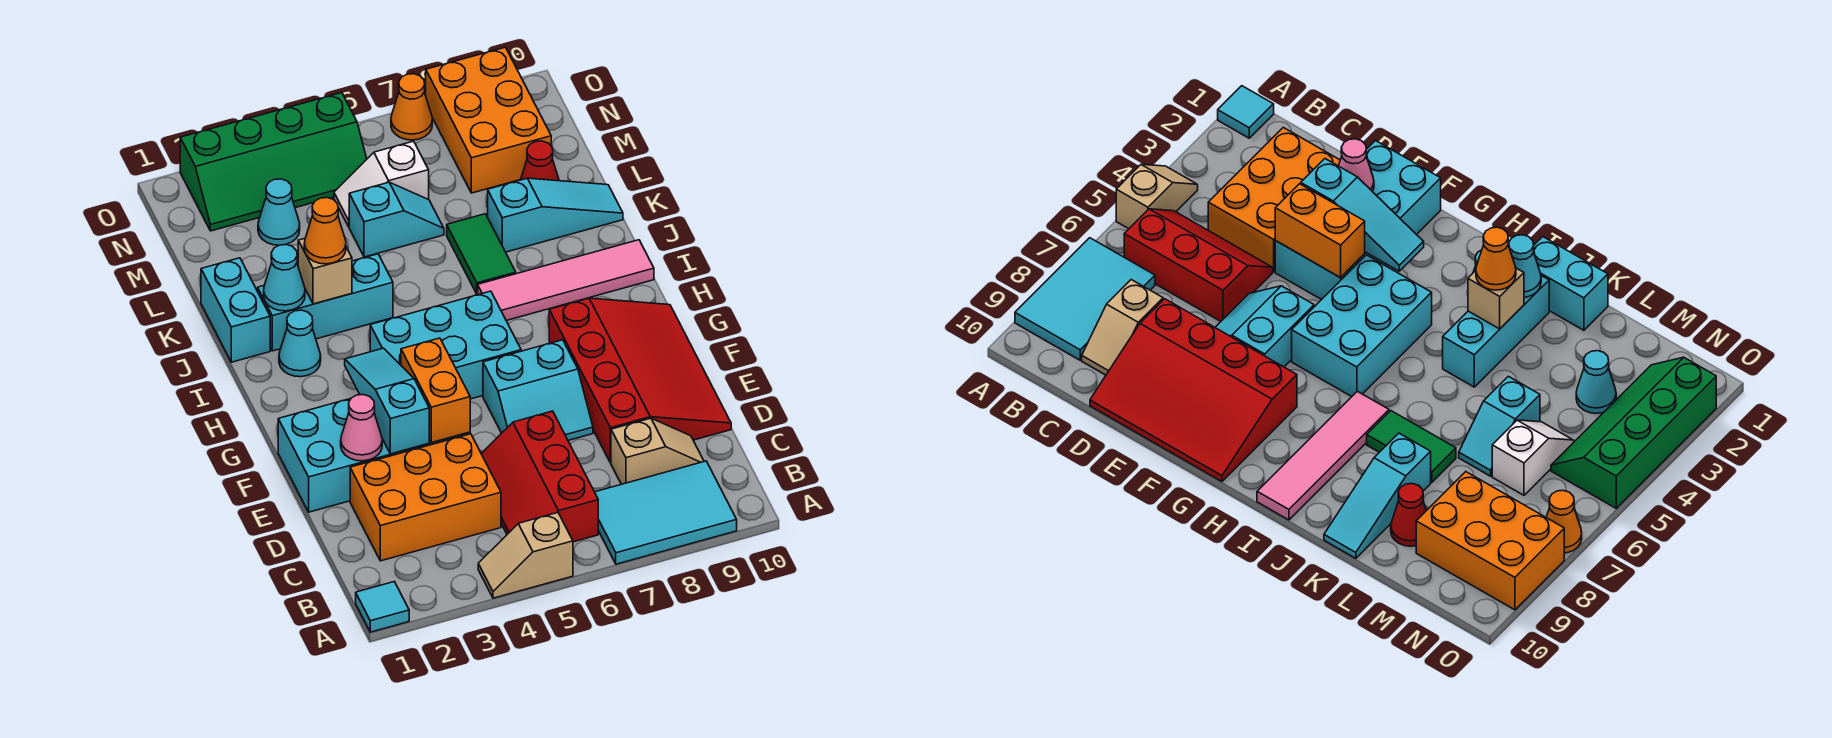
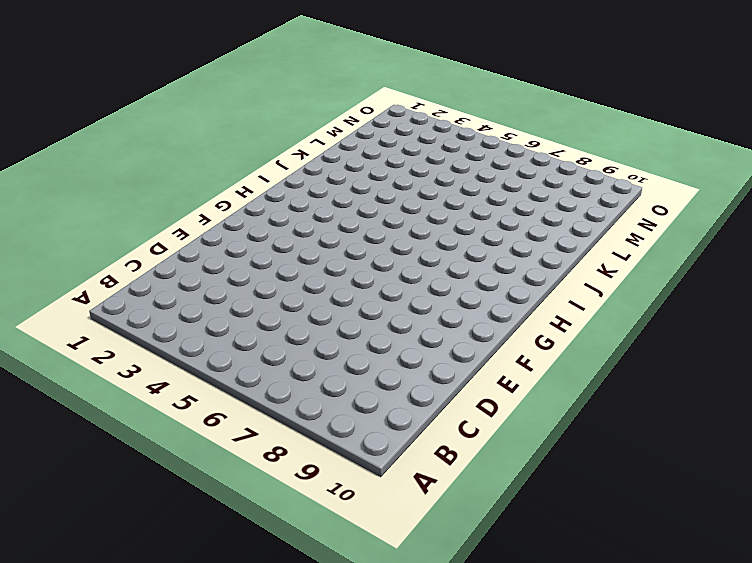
none -> cyan 1x1 tile [356,582,409,632]
none -> tan 1x2 slope [478,513,573,598]
none -> cyan 2x3 tile [595,461,737,564]

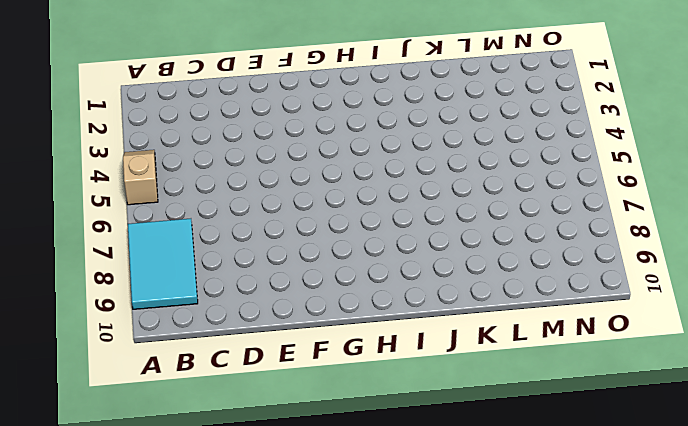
none -> cyan 1x1 tile [356,582,409,632]
none -> red 2x3 slope [481,411,598,542]
none -> orange 2x3 brick [350,434,501,561]

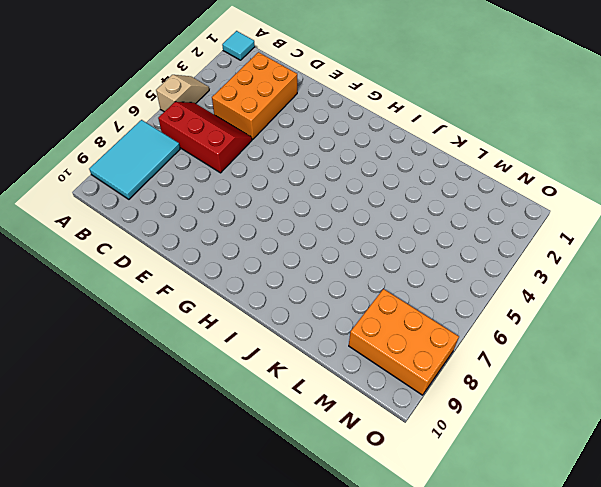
none -> tan 1x2 slope [611,418,704,484]
none -> red 3x4 slope [549,298,731,463]
none -> cyan 2x4 brick [278,399,470,512]

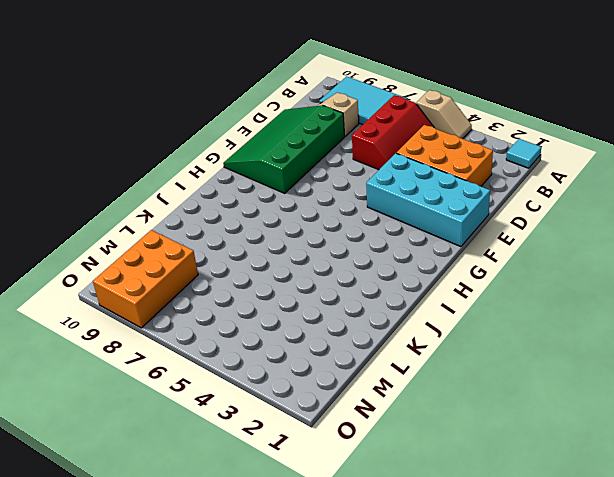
green 3x4 slope [223,105,345,193] -> red 3x4 slope [549,298,731,463]
none -> cyan 2x2 slope [483,340,593,440]
none -> cyan 2x3 brick [370,291,521,399]
none -> cyan 1x1 cone [279,310,321,377]

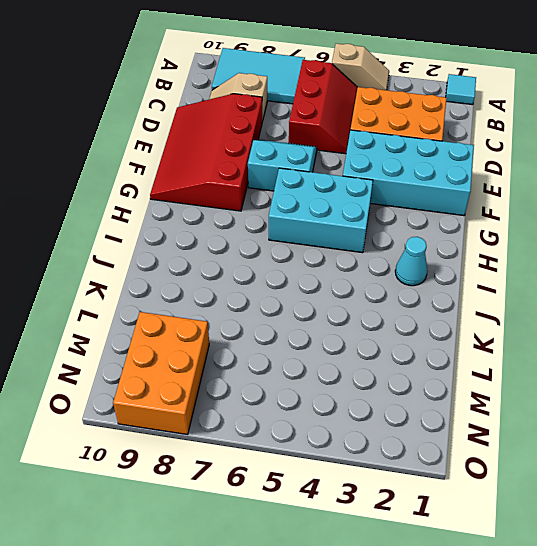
none -> pink 1x4 tile [478,240,654,321]
none -> cyan 1x2 brick [201,258,270,362]
none -> cyan 1x3 brick [258,254,393,351]

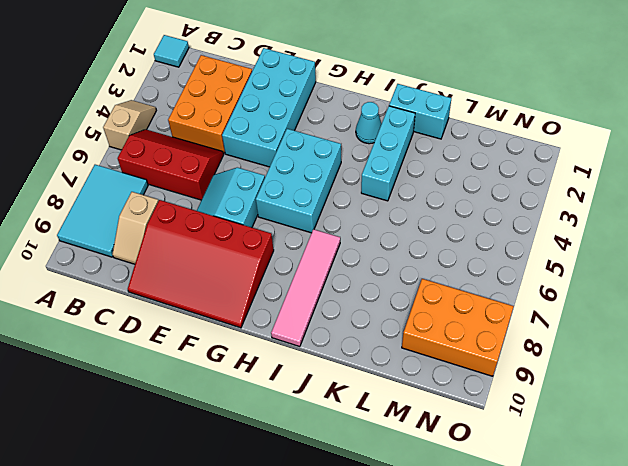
none -> green 1x2 tile [447,214,516,294]
none -> cyan 1x3 slope [488,178,623,252]
none -> cyan 1x2 slope [349,182,444,257]

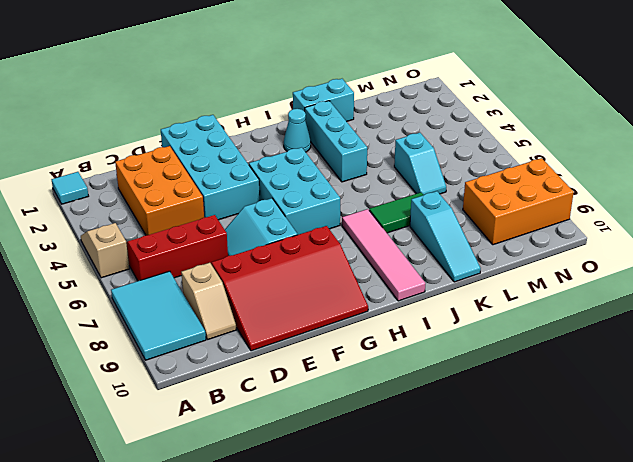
none -> red 1x1 cone [521,141,559,181]
none -> cyan 1x1 cone [258,179,300,245]
none -> white 1x2 slope [334,141,429,227]

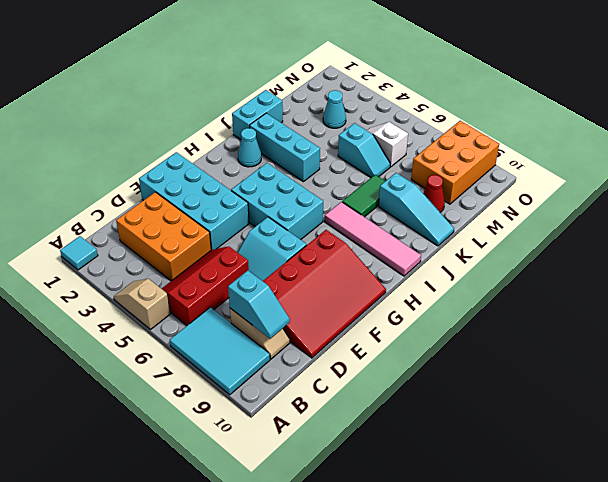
cyan 1x2 slope [228,271,290,339] -> none
none -> green 2x4 slope [180,93,367,231]
none -> orange 1x1 cone [391,74,432,140]
none -> pink 1x1 cone [341,395,382,461]

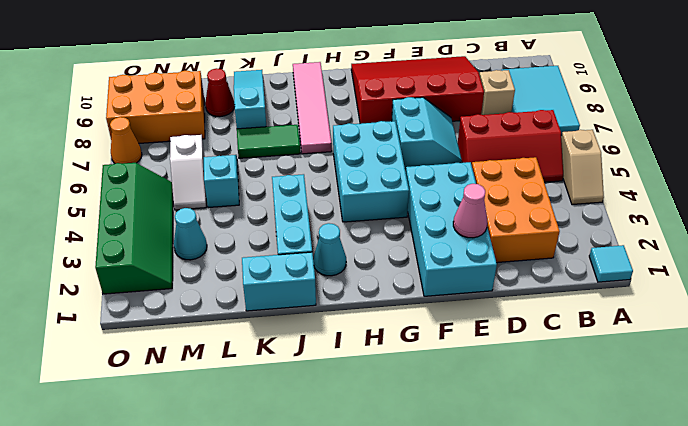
none -> cyan 1x3 slope [345,348,429,454]
none -> orange 1x2 brick [401,338,470,443]
none -> cyan 1x1 cone [264,245,305,311]

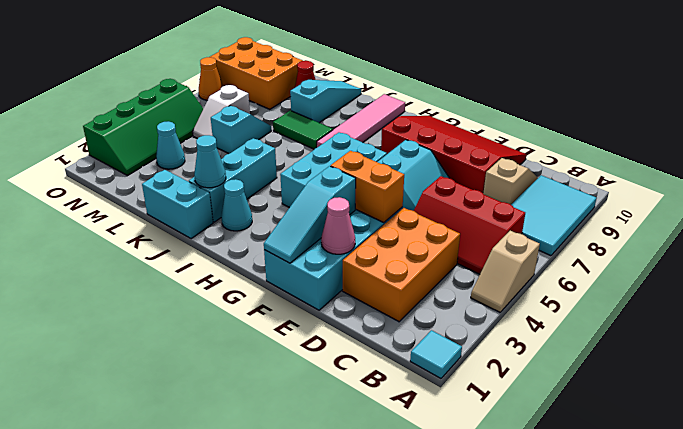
cyan 1x3 slope [264,166,356,263] -> cyan 1x3 slope turned to [345,348,429,454]
none -> tan 1x1 brick [298,239,352,304]
none -> orange 1x1 cone [304,198,346,264]

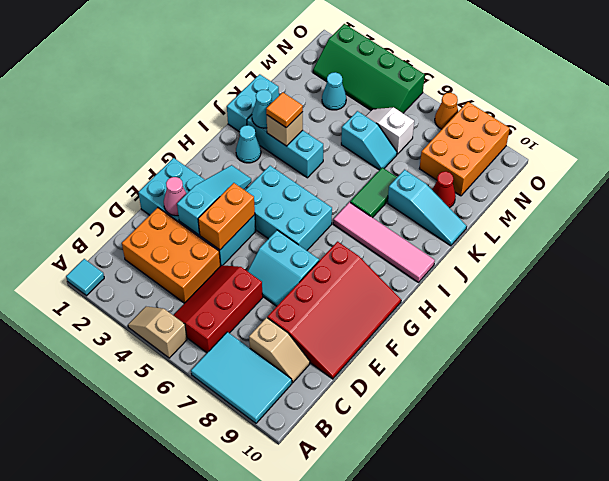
orange 1x1 tile [266,92,303,128] -> orange 1x1 cone [304,198,346,264]

